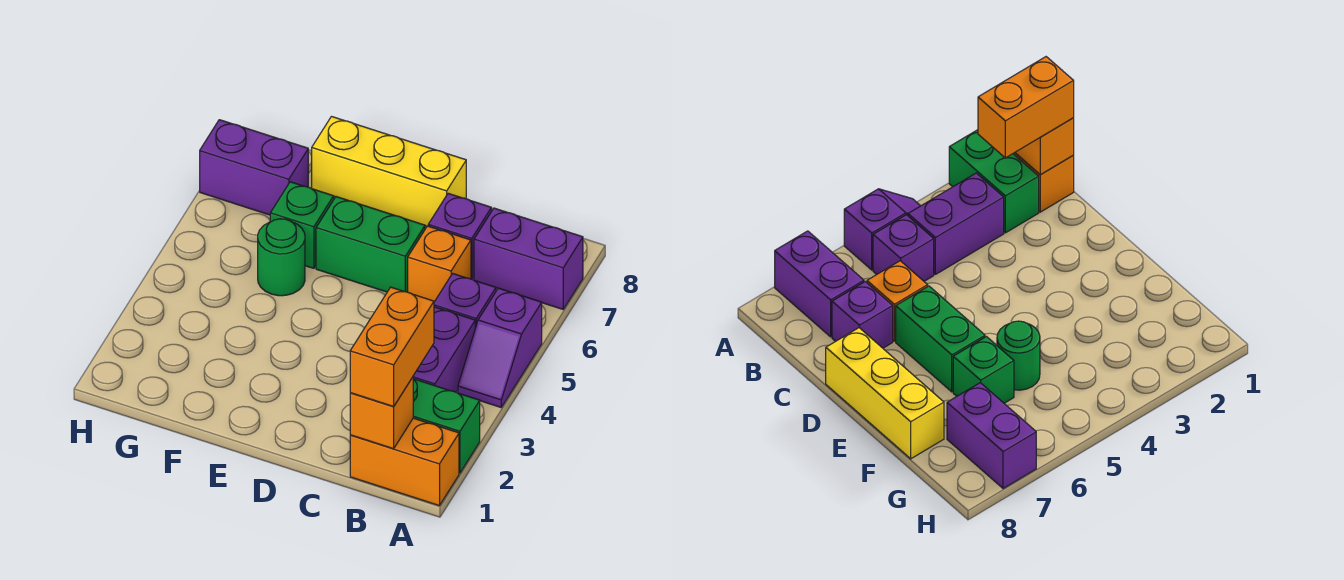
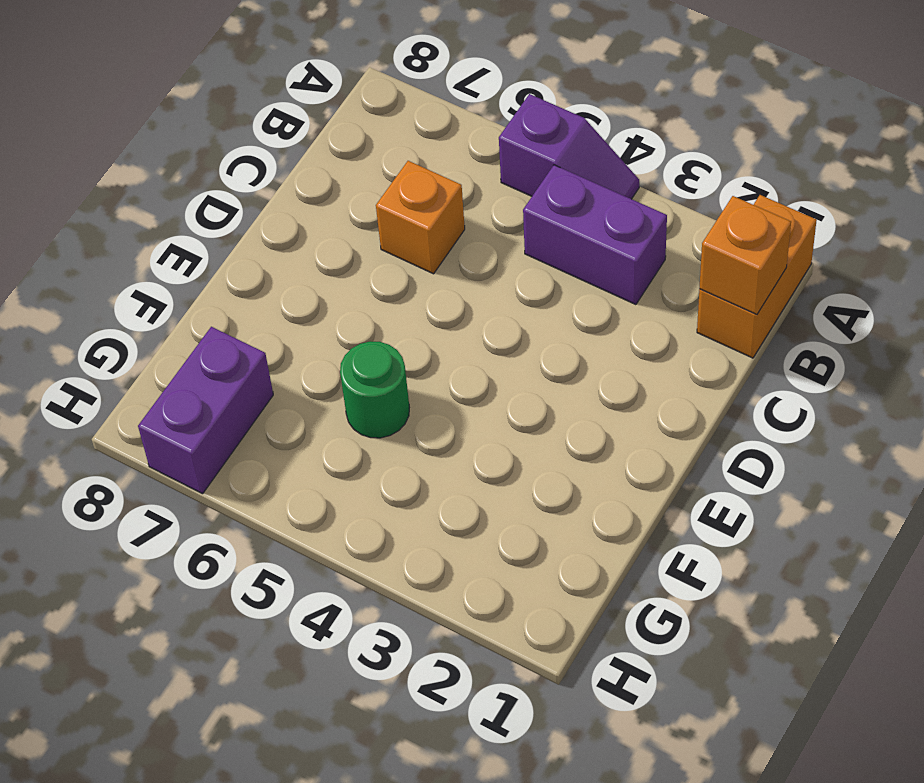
none -> green 1x2 brick [413,379,480,473]
none -> purple 1x2 brick [474,208,583,309]
none -> purple 1x1 brick [434,274,496,328]

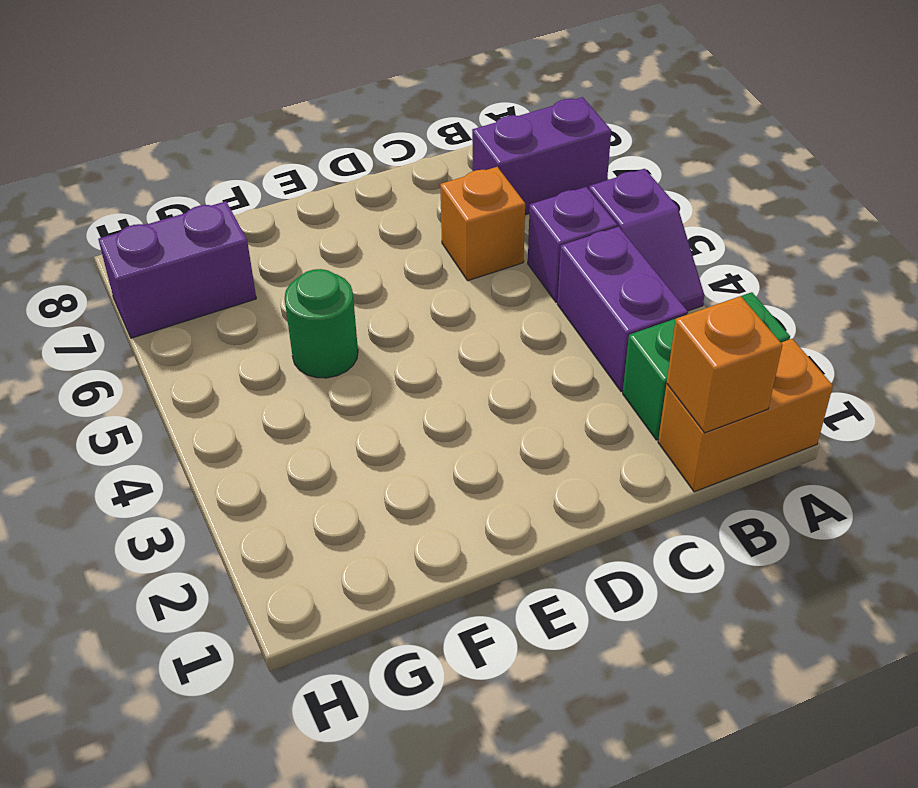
none -> purple 1x1 brick [428,193,492,279]
none -> green 1x2 brick [316,197,425,292]
none -> yellow 1x3 brick [312,117,466,226]

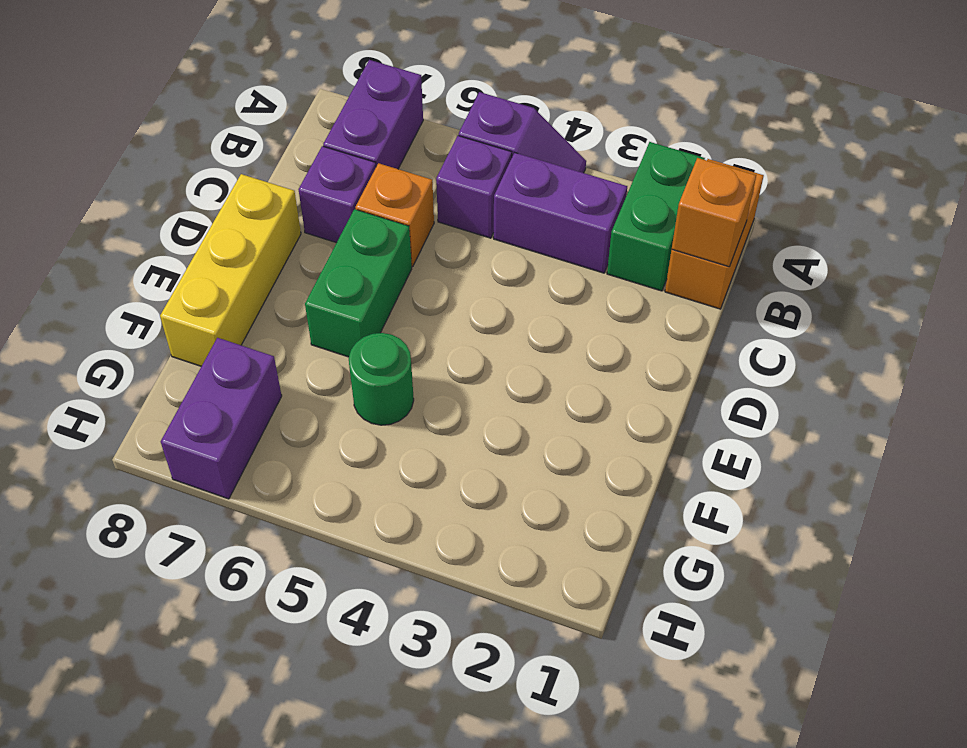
none -> green 1x1 brick [270,182,334,268]
none -> orange 1x2 brick [350,287,434,406]

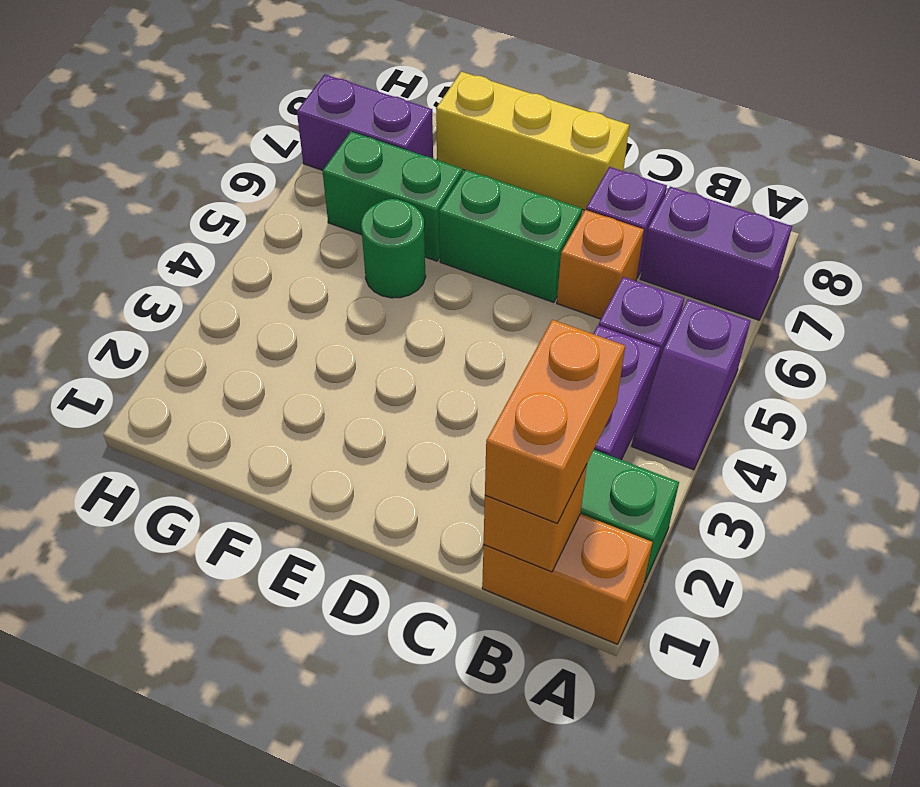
green 1x2 brick [323,132,463,261] -> green 1x1 brick [270,182,334,268]

